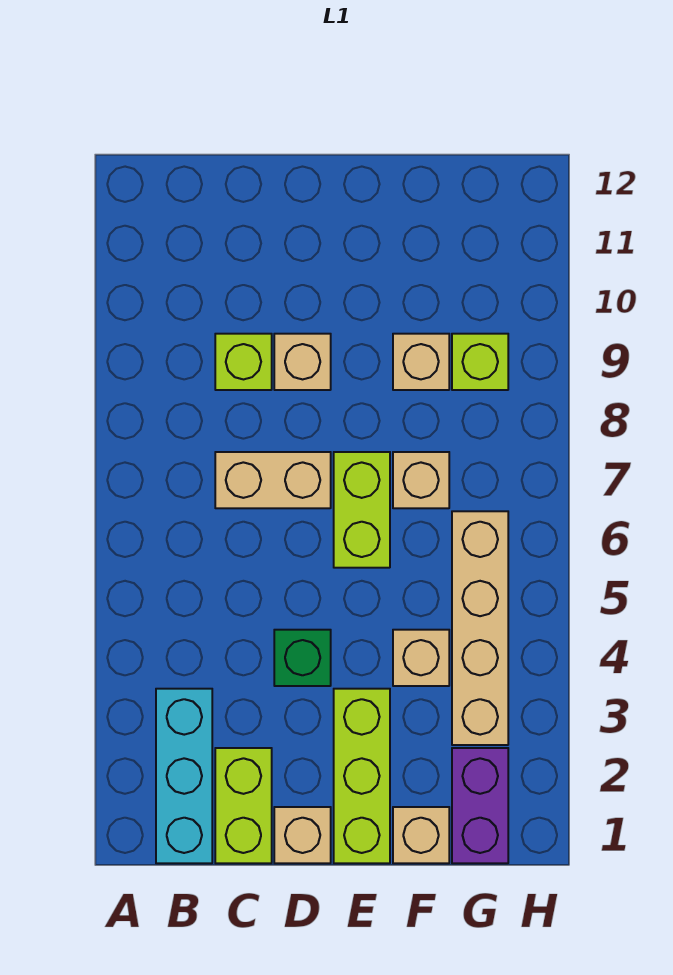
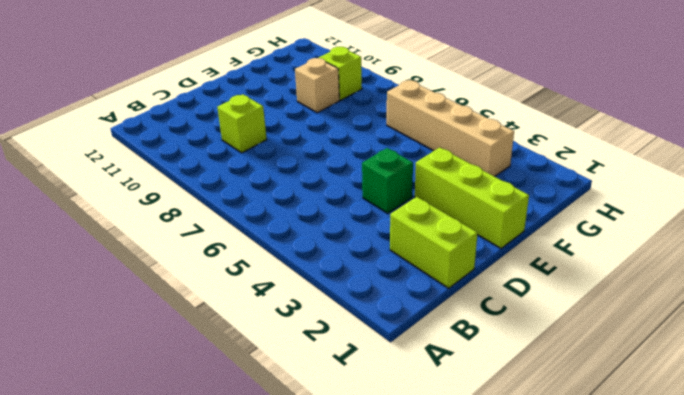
none -> cyan 1x3 brick [156,689,212,863]
none -> tan 1x2 brick [215,452,331,508]
none -> tan 1x1 brick [274,807,331,863]

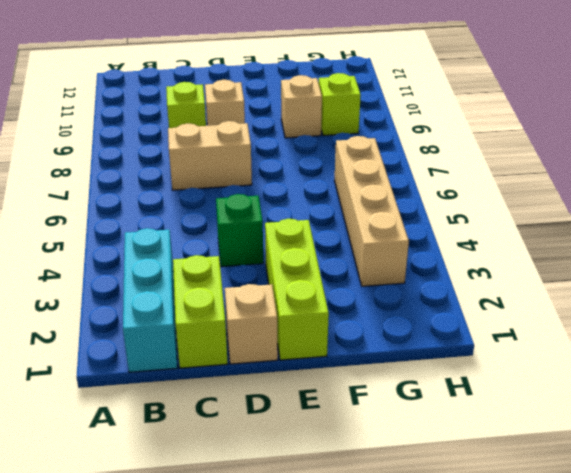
none -> lime 1x2 brick [334,452,390,568]
none -> tan 1x1 brick [393,807,449,863]
none -> tan 1x1 brick [393,630,449,686]

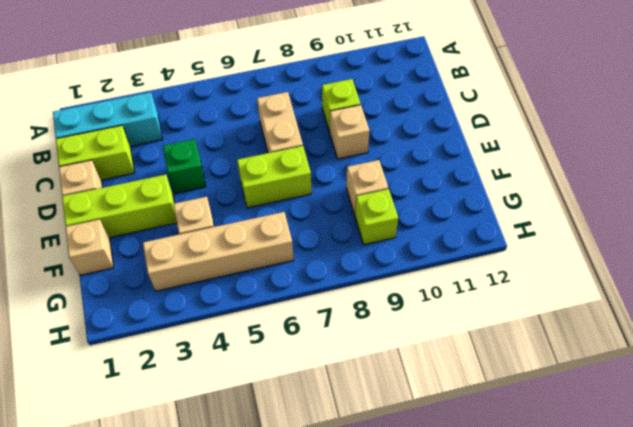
none -> tan 1x1 brick [393,452,449,508]
none -> purple 1x2 brick [452,748,508,863]

